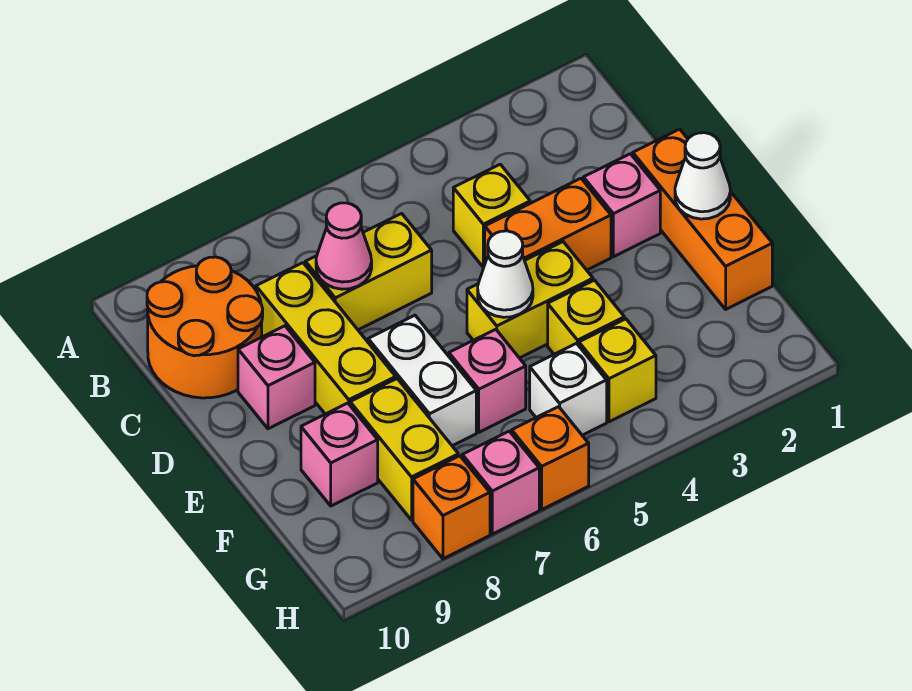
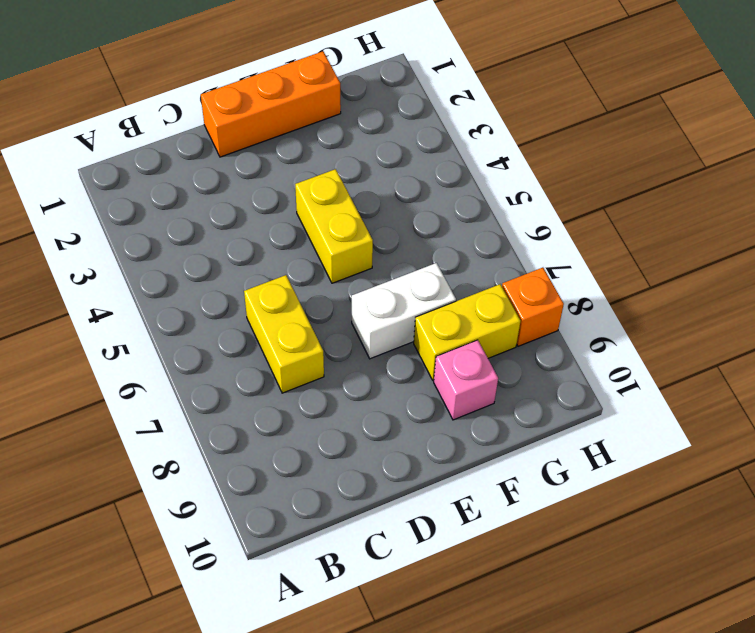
none -> orange 2x2 round brick [147,257,263,398]
none -> yellow 1x1 brick [453,164,530,267]
none -> yellow 1x3 brick [256,263,396,414]

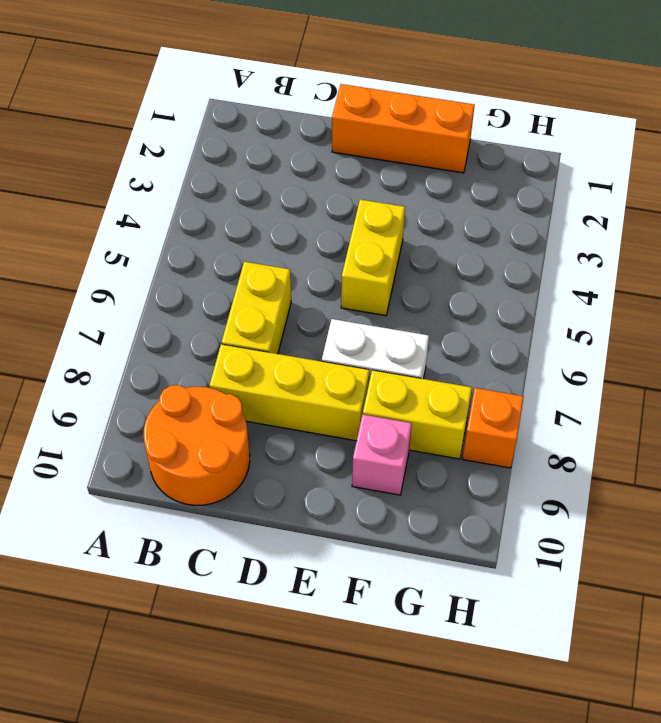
none -> yellow 1x1 brick [453,164,530,267]
none -> pink 1x1 brick [583,154,660,257]
none -> orange 1x2 brick [485,178,611,270]

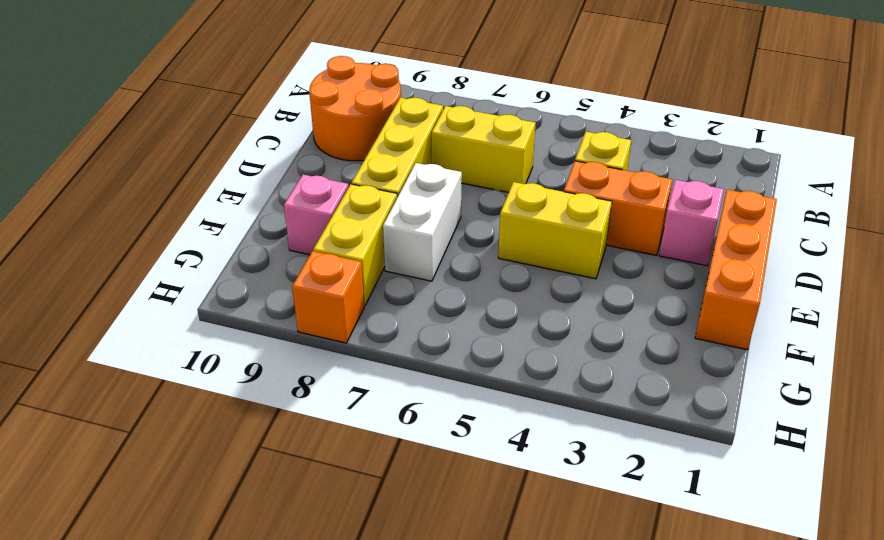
none -> pink 1x1 brick [238,326,315,429]
none -> yellow 1x1 brick [548,280,624,354]
none -> pink 1x1 brick [449,329,526,432]

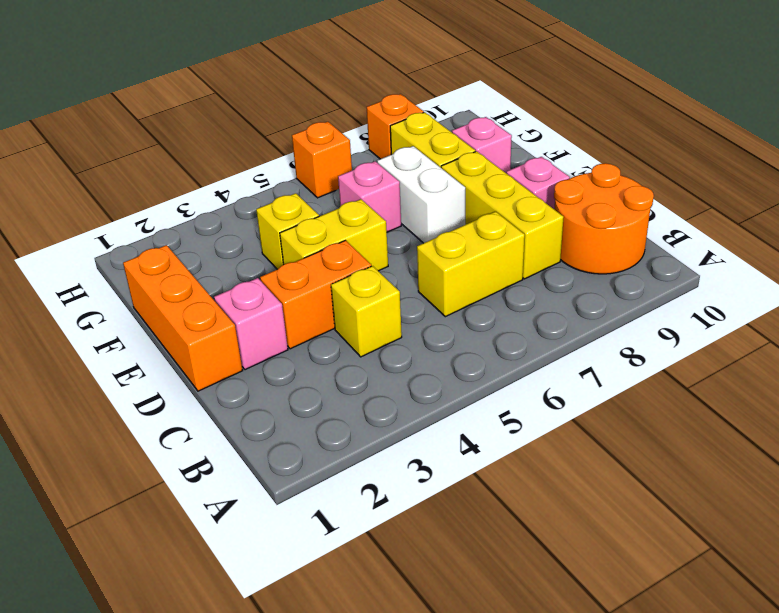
none -> yellow 1x1 brick [579,319,656,422]
none -> white 1x1 brick [530,343,607,435]
none -> pink 1x1 brick [462,431,539,534]

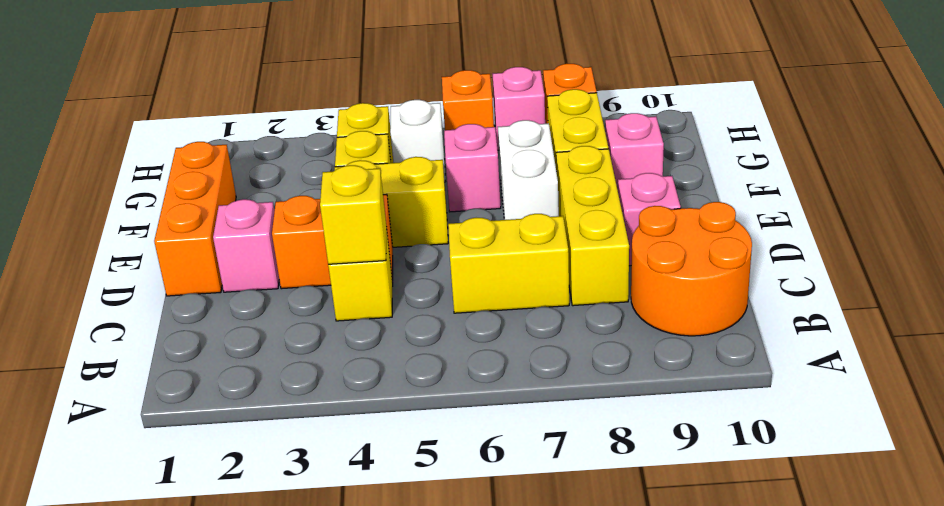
yellow 1x1 brick [320,165,387,264] -> none
none -> pink 1x1 cone [316,203,372,289]
none -> white 1x1 cone [675,133,730,219]
none -> white 1x1 cone [478,231,533,317]

